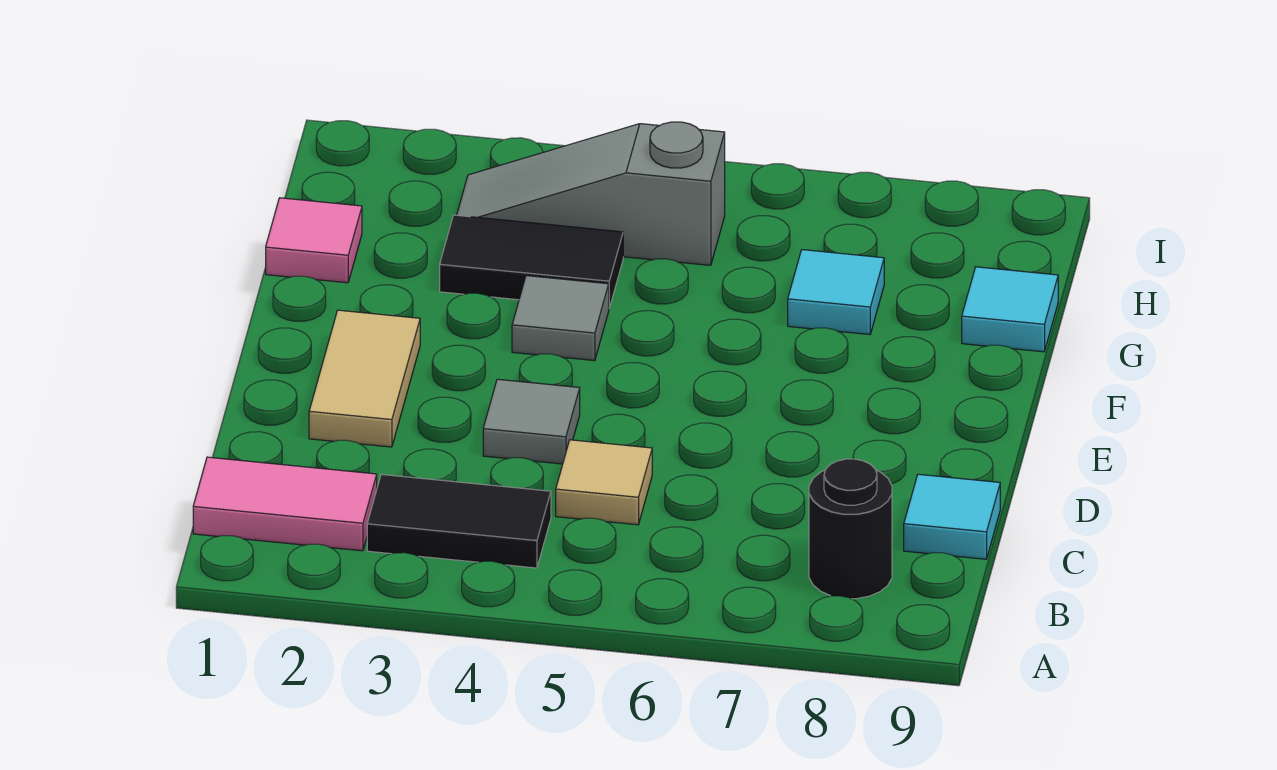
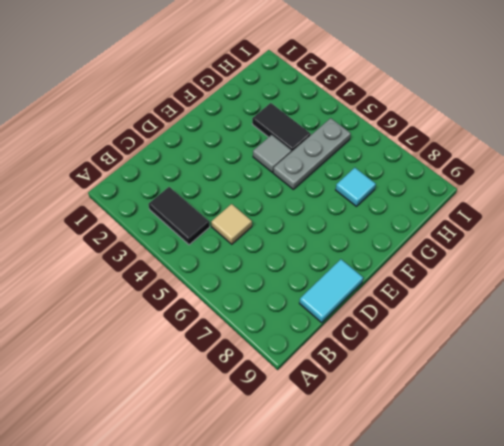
cyan 1x2 tile [299,259,363,322] -> cyan 1x1 tile [904,474,1000,559]
grey 1x3 plate [273,118,351,189] -> grey 1x3 slope [457,122,725,265]
none -> pink 1x2 tile [193,457,377,551]
none -> black 1x1 round brick [809,459,892,599]
none -> tan 1x2 tile [309,310,420,447]

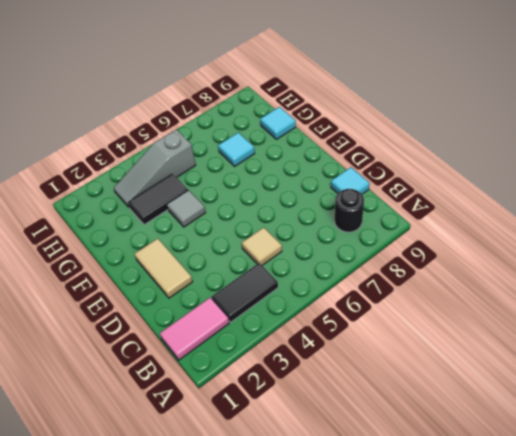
none -> grey 1x1 tile [483,379,580,464]
none -> pink 1x1 tile [266,198,362,283]

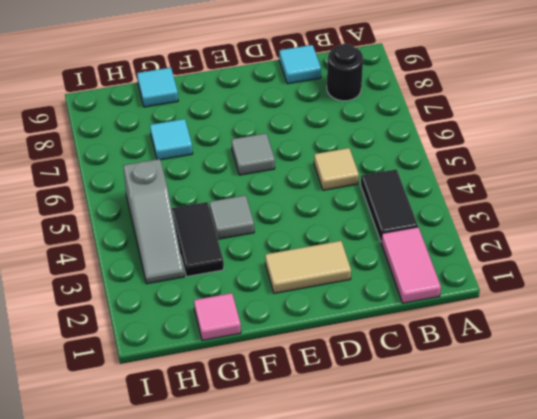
grey 1x1 tile [231,133,275,175] -> grey 1x1 tile moved to [483,379,580,464]

